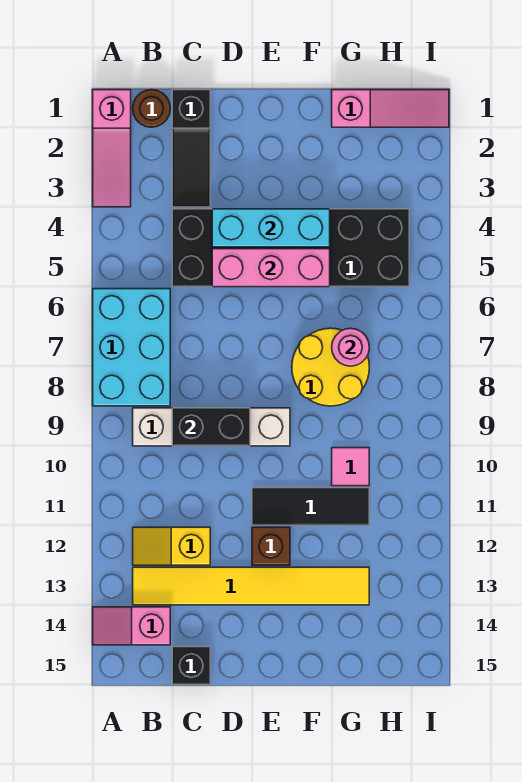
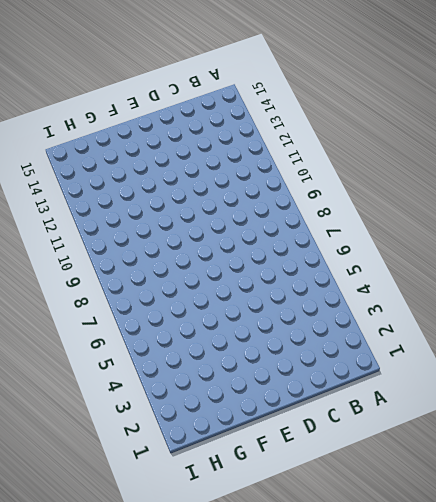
none -> pink 1x3 slope [93,90,131,207]
none -> cyan 2x3 brick [93,289,170,406]
none -> pink 1x2 slope [93,607,170,645]

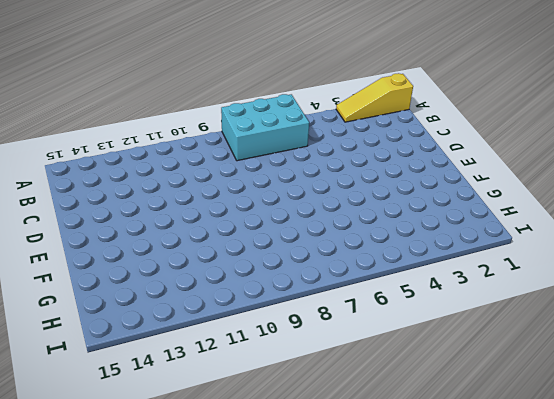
yellow 1x3 slope [336,73,413,122] -> pink 1x3 slope [93,90,131,207]
none -> pink 1x2 slope [93,607,170,645]
none -> brown 1x1 round brick [133,90,170,127]
none -> white 1x4 brick [133,408,290,446]

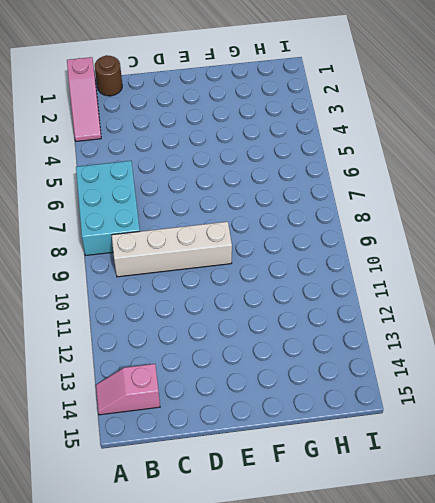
none -> yellow 1x2 slope [133,527,210,565]
none -> yellow 1x6 tile [133,567,369,605]
none -> black 1x3 slope [172,90,210,207]

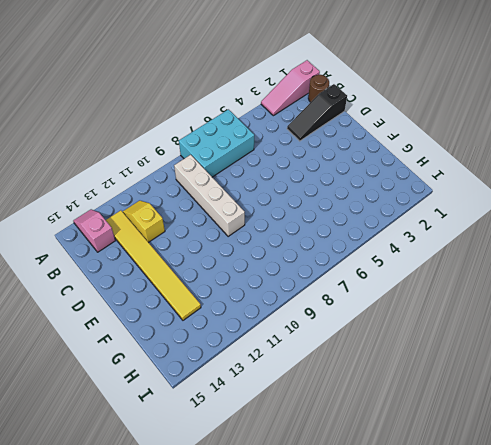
none -> black 2x6 brick [172,209,409,287]
none -> black 1x1 brick [172,647,210,685]
none -> black 1x3 tile [252,488,369,525]

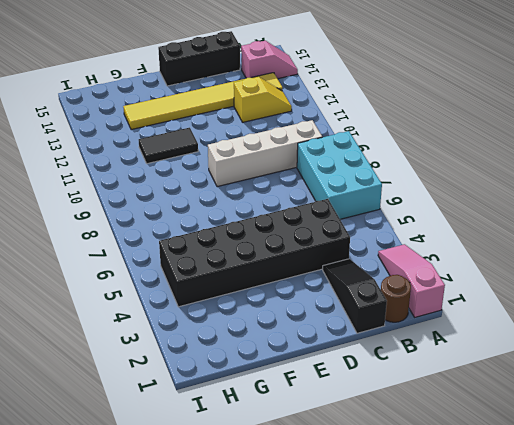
black 1x3 brick [158,31,240,86] -> black 1x1 brick [172,647,210,685]
black 1x2 tile [139,128,198,164] -> black 1x3 tile [252,488,369,525]
none -> brown 1x1 brick [252,527,290,565]
none -> yellow 2x2 round brick [292,328,369,406]
none -> pink 1x3 slope [332,90,449,127]

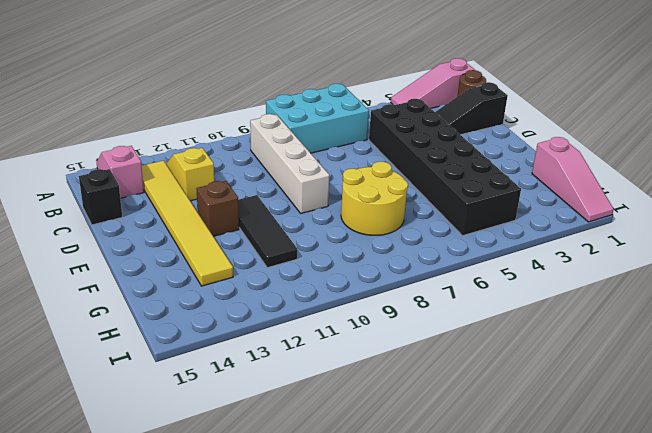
none -> pink 1x1 tile [332,448,369,486]
none -> black 1x2 brick [172,408,250,446]
none -> cyan 1x3 brick [212,209,330,247]

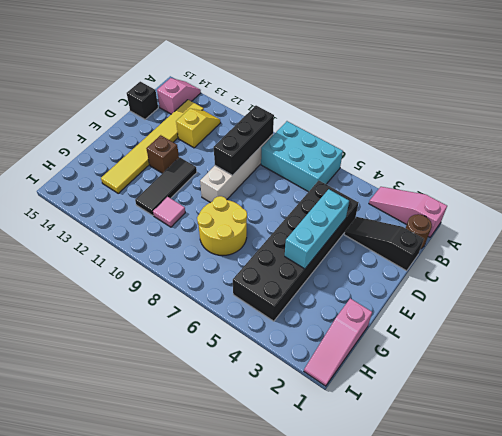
black 1x3 brick [214,106,274,175] -> black 1x2 brick [172,408,250,446]
none -> pink 1x3 brick [212,249,330,287]
none -> pink 1x1 round brick [332,328,369,366]

